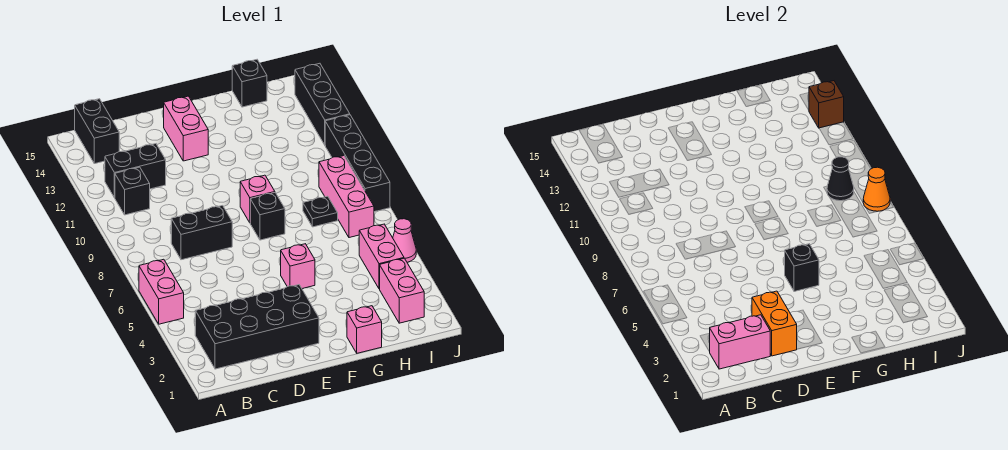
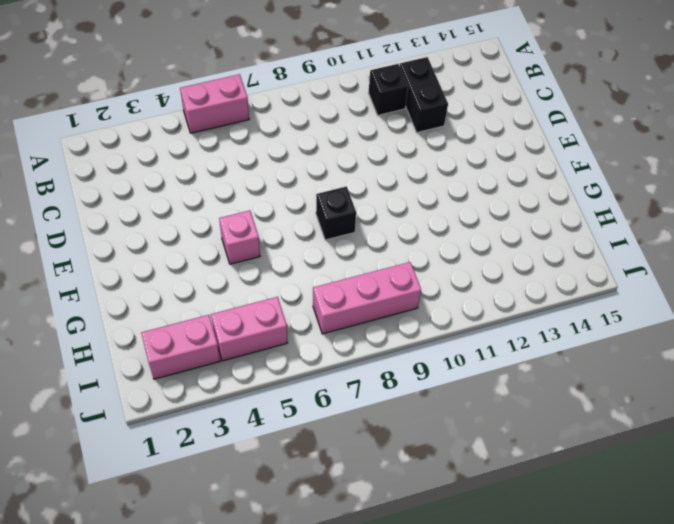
none -> black 2x4 brick [195,285,319,369]
none -> black 1x2 brick [75,99,119,164]
none -> black 1x2 brick [171,206,232,260]

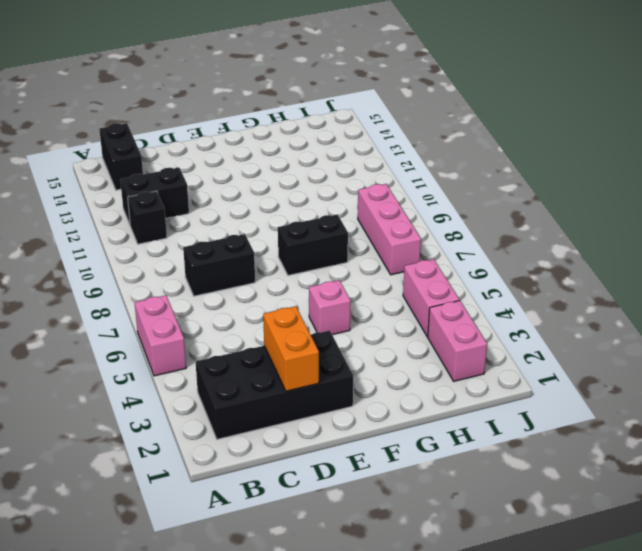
black 1x2 brick [278,215,348,275] -> black 1x1 brick [250,193,285,240]
none -> pink 1x2 brick [164,96,208,161]
none -> pink 1x1 brick [240,175,275,222]
none -> pink 1x1 brick [347,306,382,353]

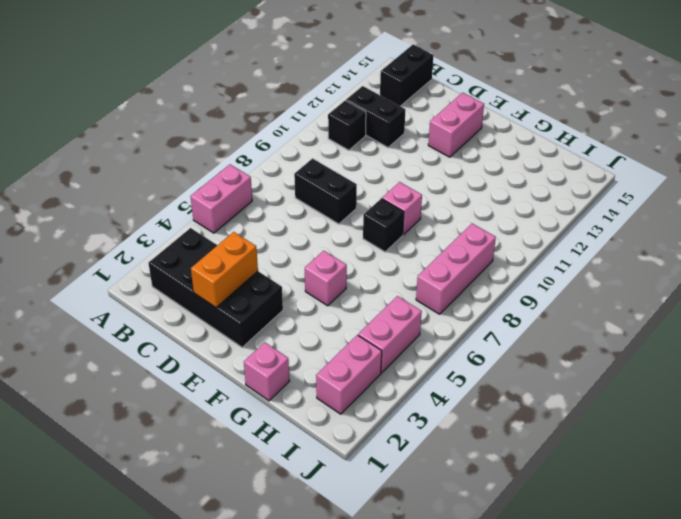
none -> black 1x1 plate [303,196,338,227]
none -> black 1x1 brick [232,60,267,107]
none -> pink 1x1 cone [393,219,416,262]

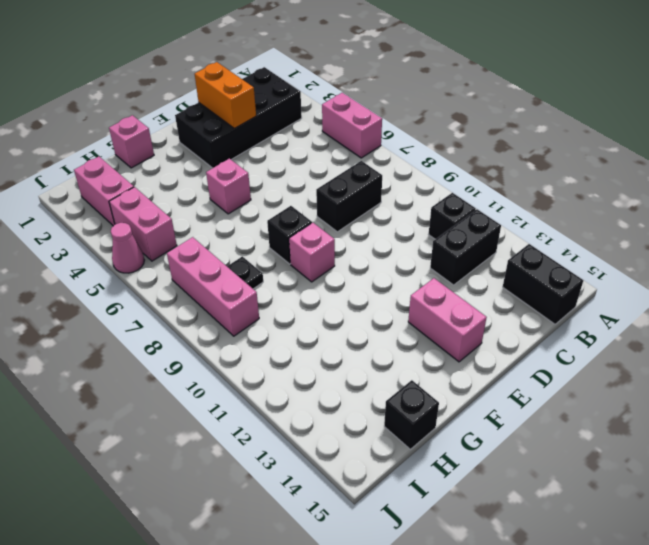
none -> black 1x4 brick [325,115,390,212]
none -> black 1x3 brick [295,63,350,145]
none -> pink 1x2 brick [710,315,770,369]

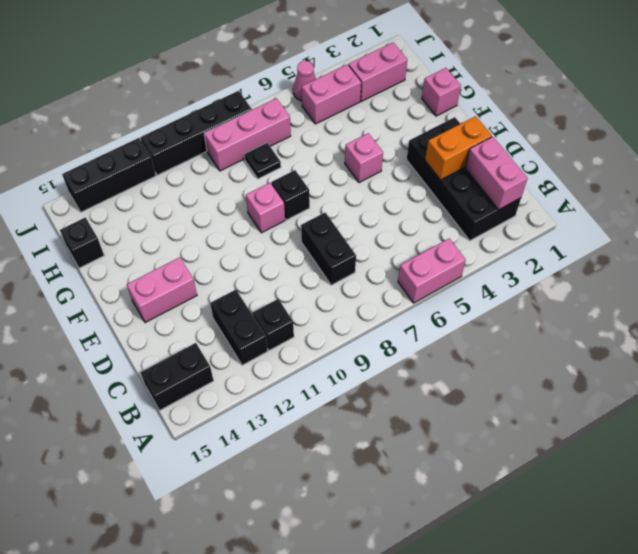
none -> black 1x1 brick [785,244,819,292]
none -> black 1x1 cone [827,157,854,201]
none -> orange 1x1 cone [863,167,890,211]

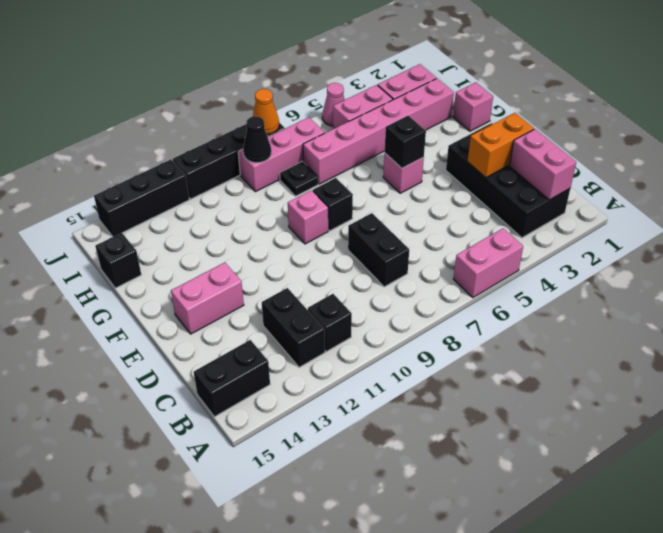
pink 1x6 brick [303,79,454,184] -> none
none -> brown 1x1 brick [809,81,844,128]

